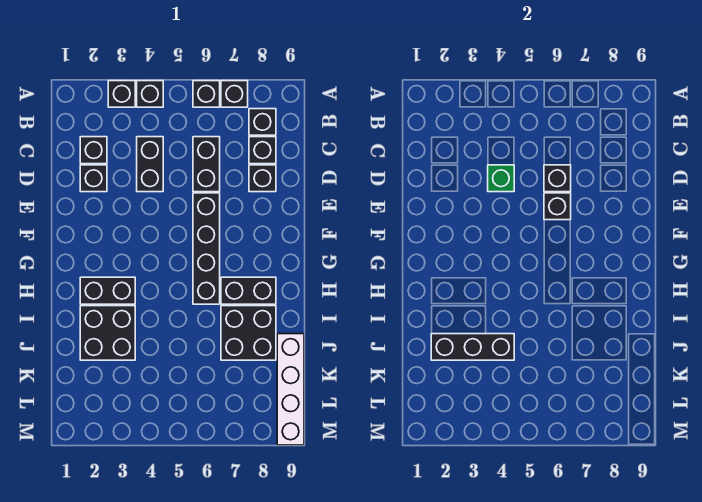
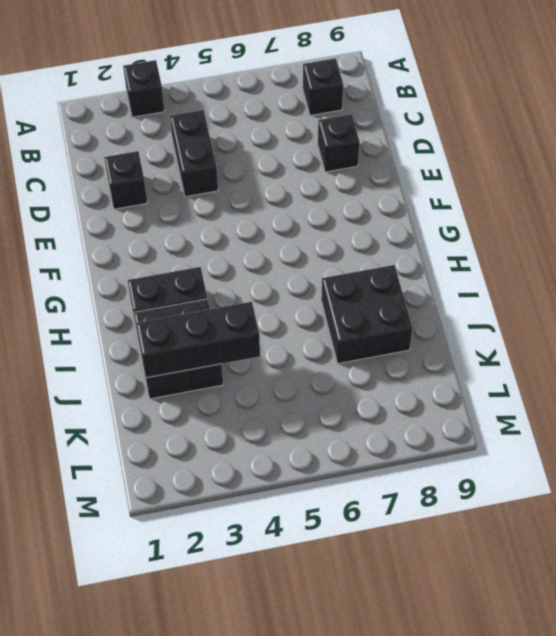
none -> black 1x1 brick [137,81,163,107]
none -> black 1x1 brick [193,81,220,107]
none -> black 1x1 brick [221,81,248,107]

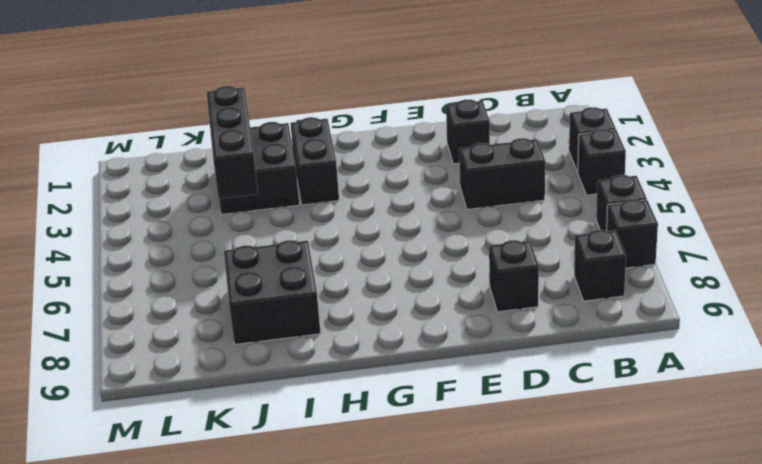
none -> black 1x1 brick [80,137,107,164]
none -> black 1x2 brick [193,137,220,192]
none -> black 1x1 brick [249,137,276,164]

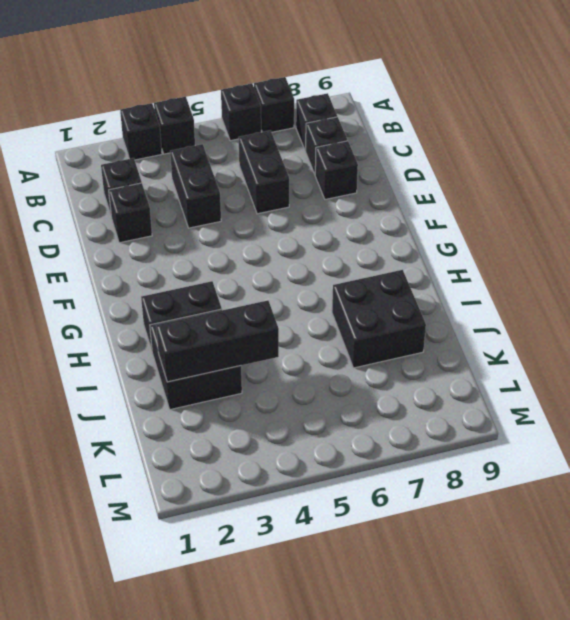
none -> black 1x4 brick [193,193,220,304]
none -> black 1x2 brick [221,277,276,304]
none -> white 1x4 brick [277,334,304,445]

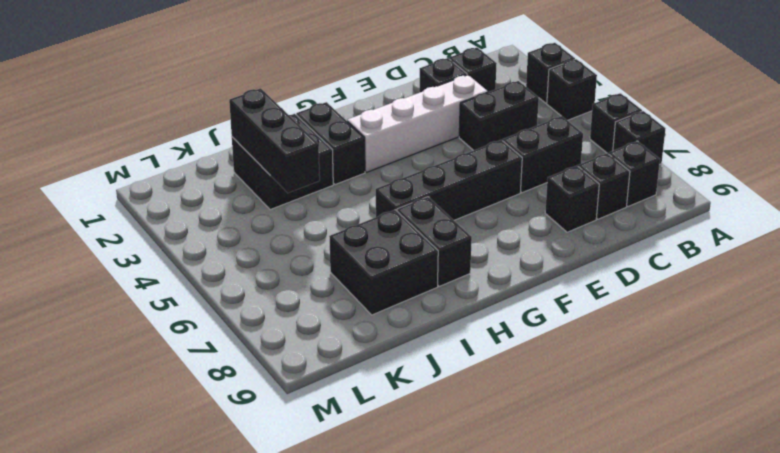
white 1x4 brick [347,75,488,172] -> white 1x4 brick moved to [277,334,304,445]
none -> green 1x1 brick [488,165,514,192]
none -> black 1x1 brick [544,165,571,192]
none -> black 1x1 brick [544,193,571,220]

